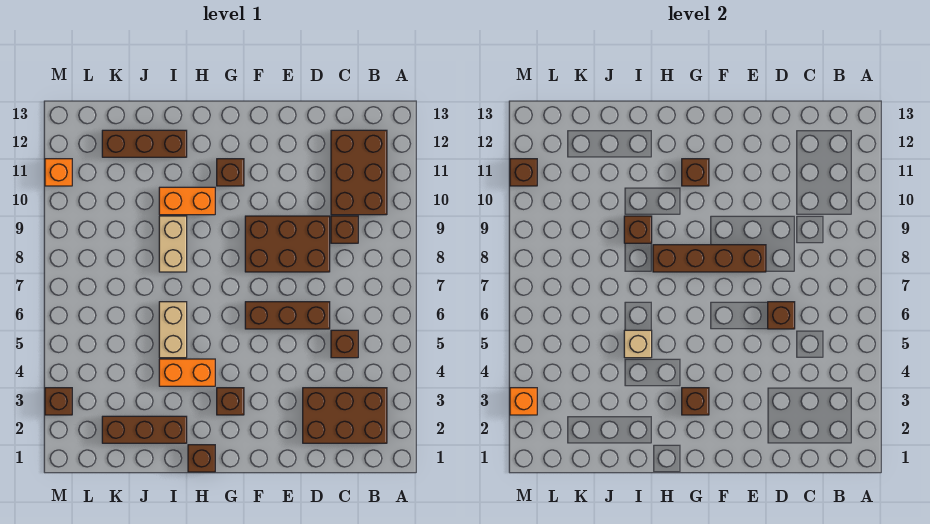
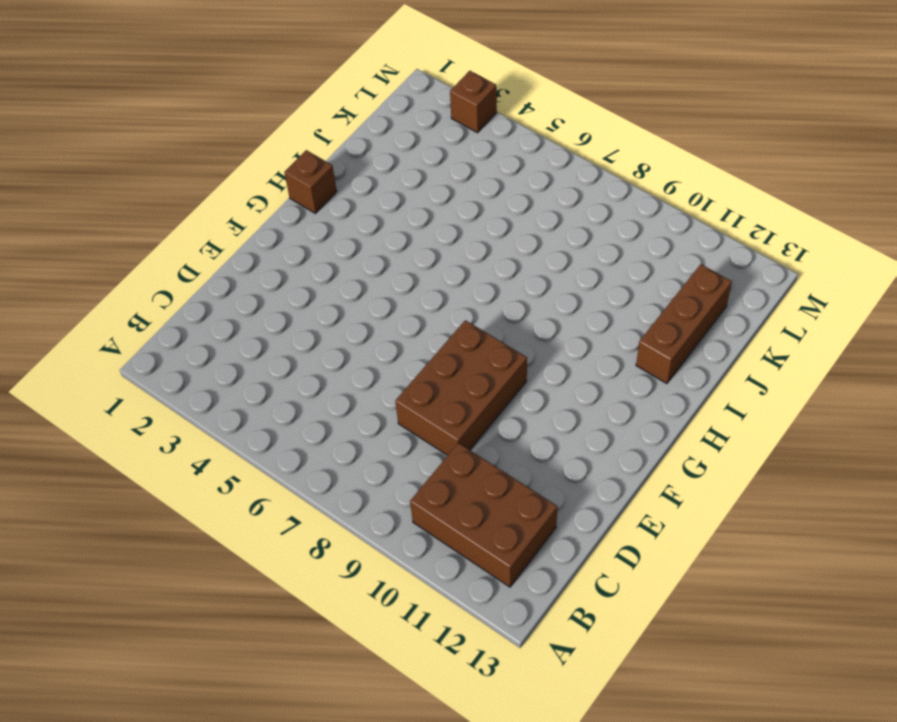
none -> brown 2x3 brick [303,388,387,443]
none -> brown 1x1 brick [331,330,358,358]
none -> brown 1x1 brick [331,216,358,243]

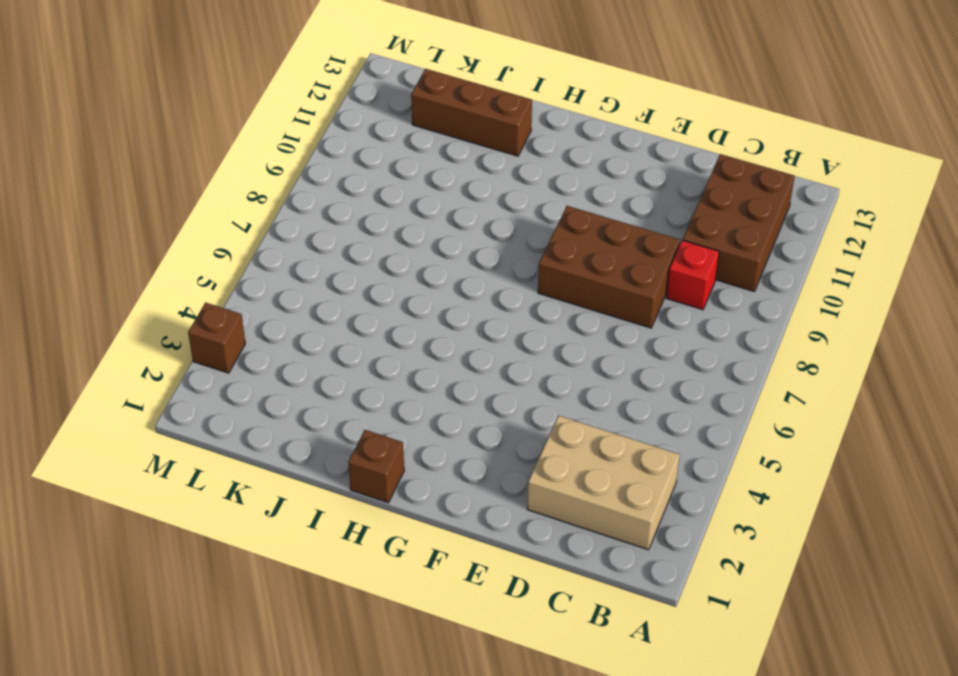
tan 2x3 brick [527,416,680,550] -> brown 2x3 brick [303,388,387,443]
red 1x1 brick [667,240,719,310] -> brown 1x1 brick [331,216,358,243]
none -> brown 1x1 brick [331,330,358,358]
none -> brown 1x3 brick [245,302,330,329]
none -> brown 1x1 brick [217,388,244,415]

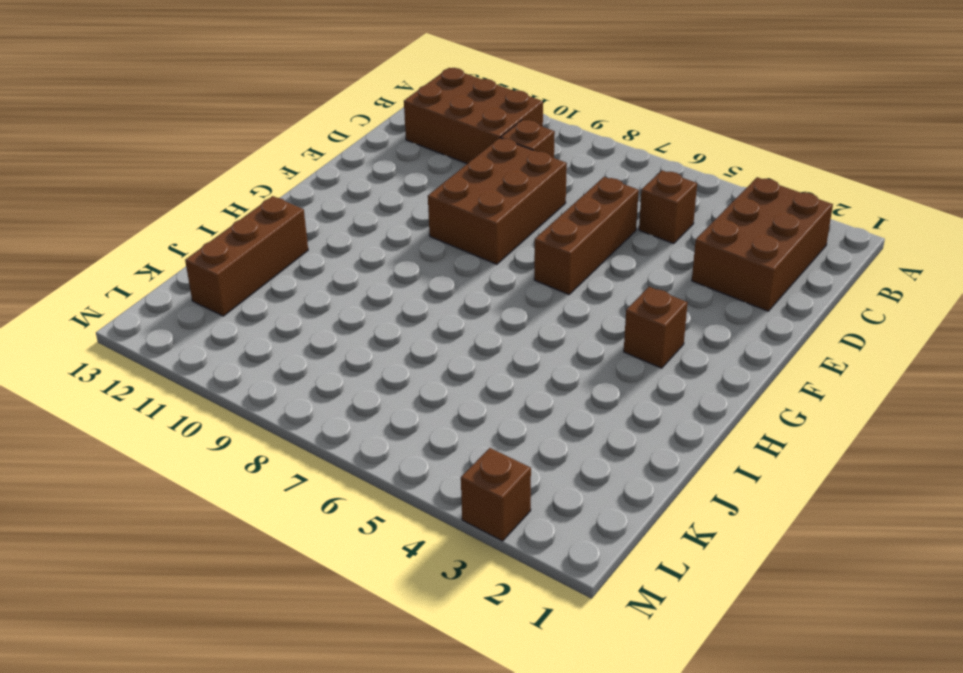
none -> brown 1x1 brick [217,159,244,186]
none -> brown 1x1 brick [188,445,215,472]
none -> orange 1x2 brick [159,359,215,386]

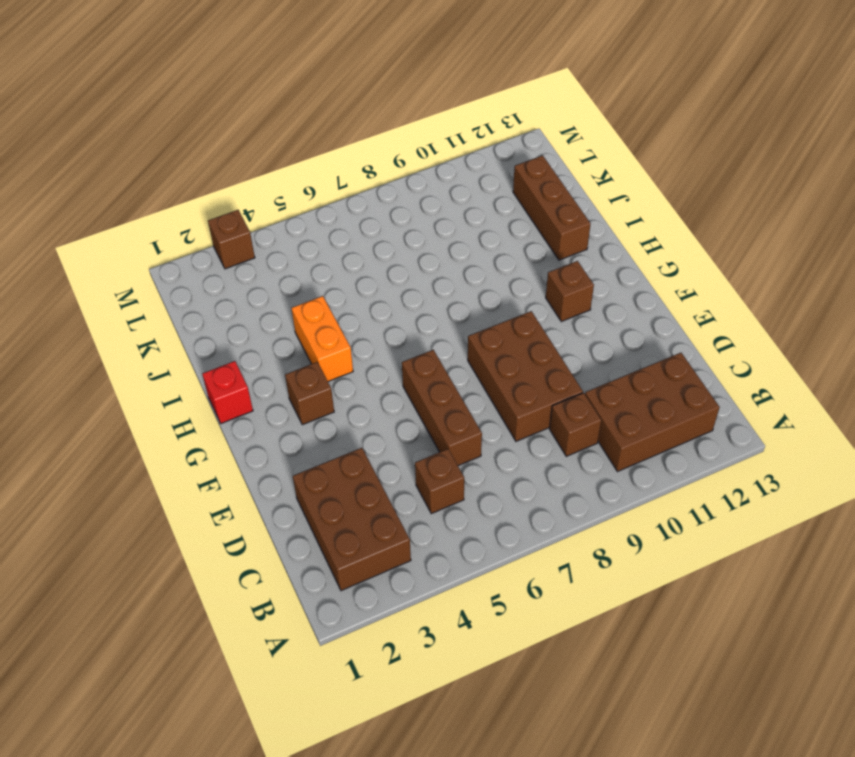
red 1x1 brick [202,361,253,423] -> brown 1x1 brick [188,445,215,472]
none -> orange 1x2 brick [159,187,215,215]
none -> brown 1x3 brick [102,416,187,443]
none -> tan 1x2 brick [159,302,187,358]

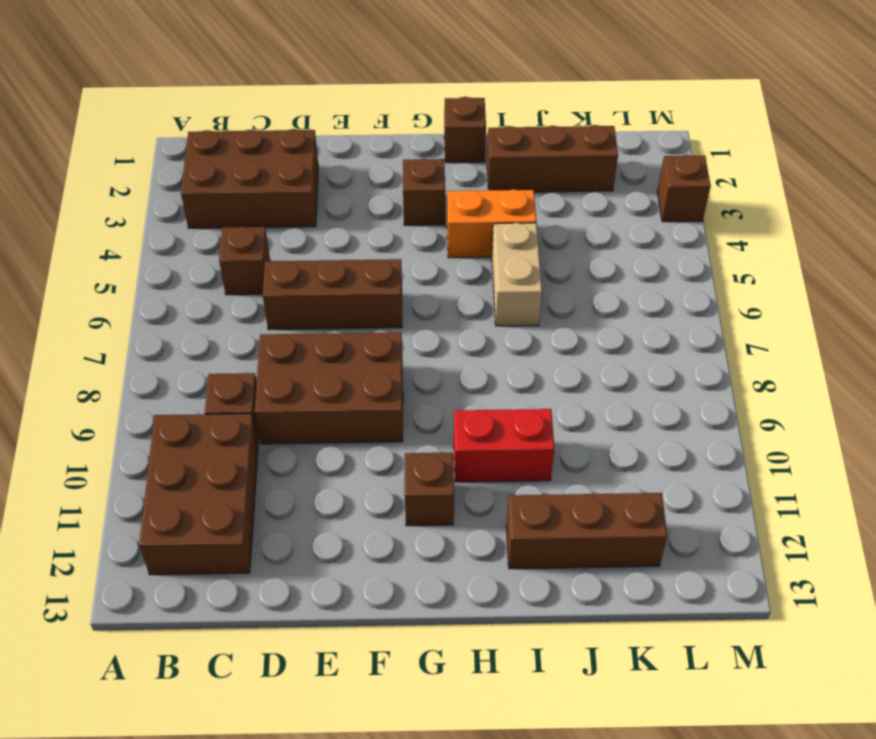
red 1x2 brick [454,409,555,482] -> orange 1x2 brick [159,187,215,215]
none -> tan 1x2 brick [159,216,187,272]
none -> orange 1x1 brick [45,159,72,186]
none -> brown 1x1 brick [768,302,795,329]

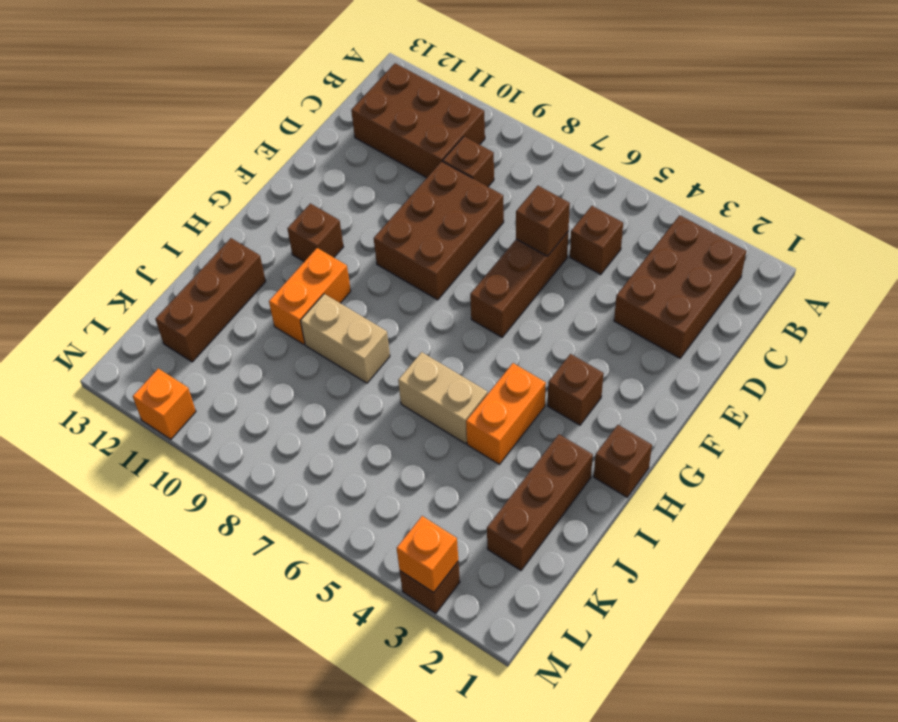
none -> brown 1x4 brick [653,245,766,272]
none -> brown 1x1 brick [682,388,709,415]
none -> brown 1x1 brick [682,159,709,186]

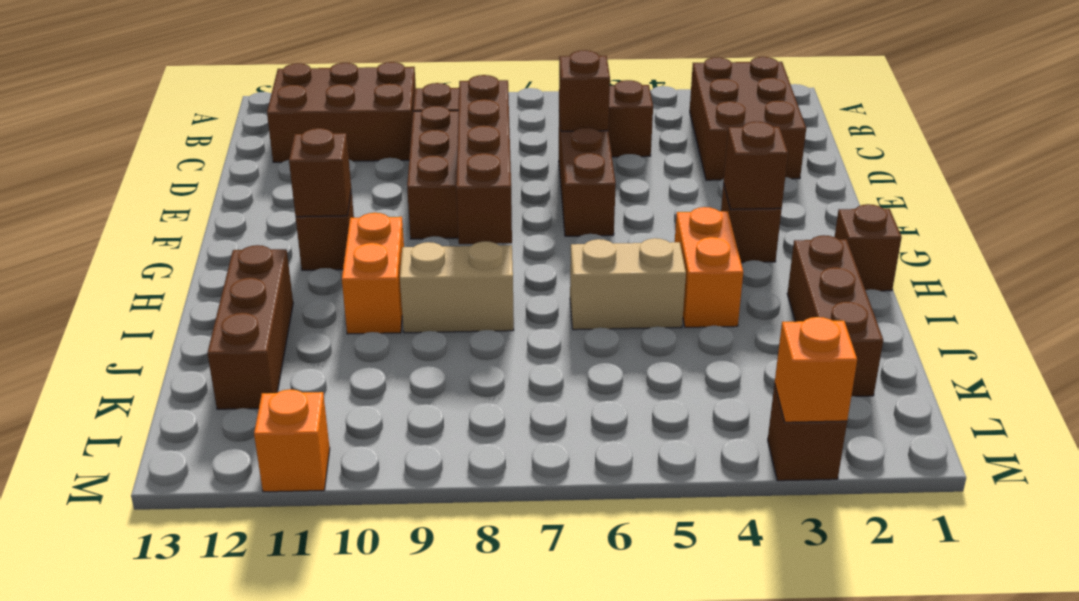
none -> tan 1x1 brick [624,330,652,358]
none -> brown 1x1 brick [624,216,652,243]
none -> brown 1x1 brick [510,159,537,186]

